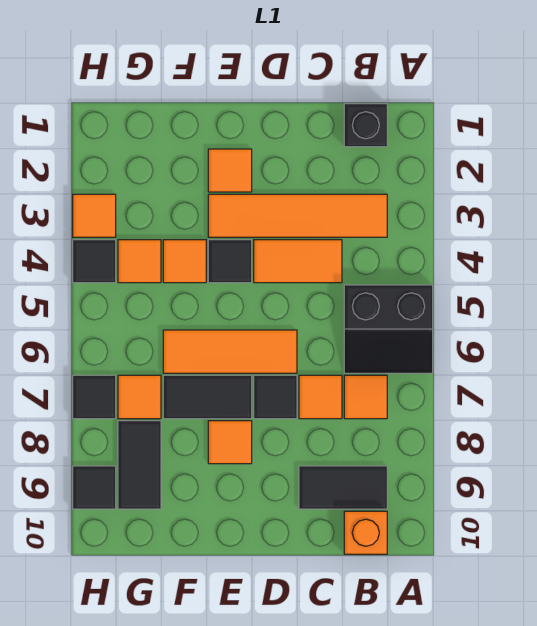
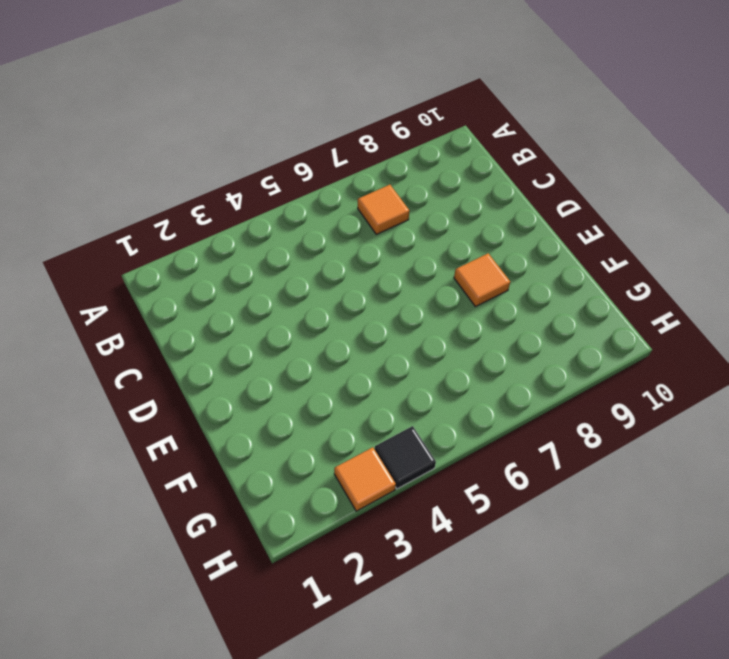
none -> black 2x2 slope [344,285,433,373]
none -> black 1x1 brick [344,104,387,147]
none -> orange 1x4 tile [208,194,387,237]

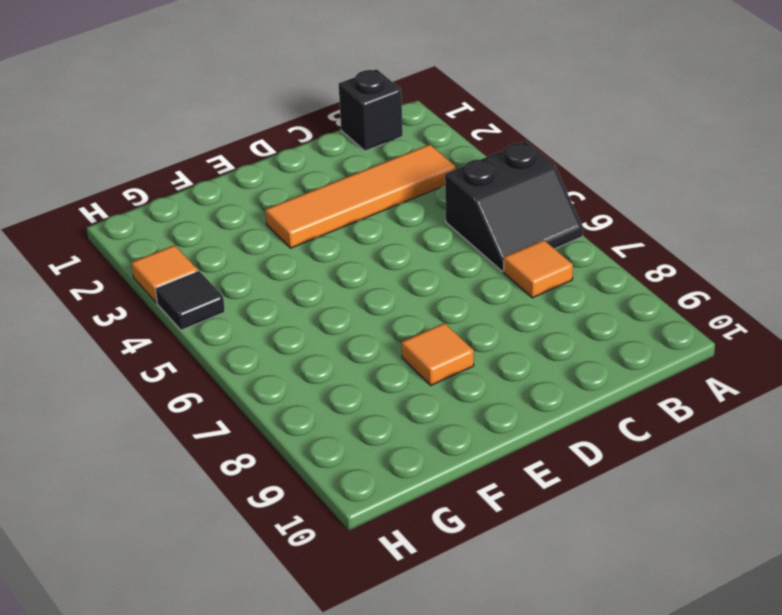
none -> black 1x2 tile [299,466,387,509]
none -> orange 1x1 brick [344,511,387,554]
none -> orange 1x2 tile [254,240,342,283]

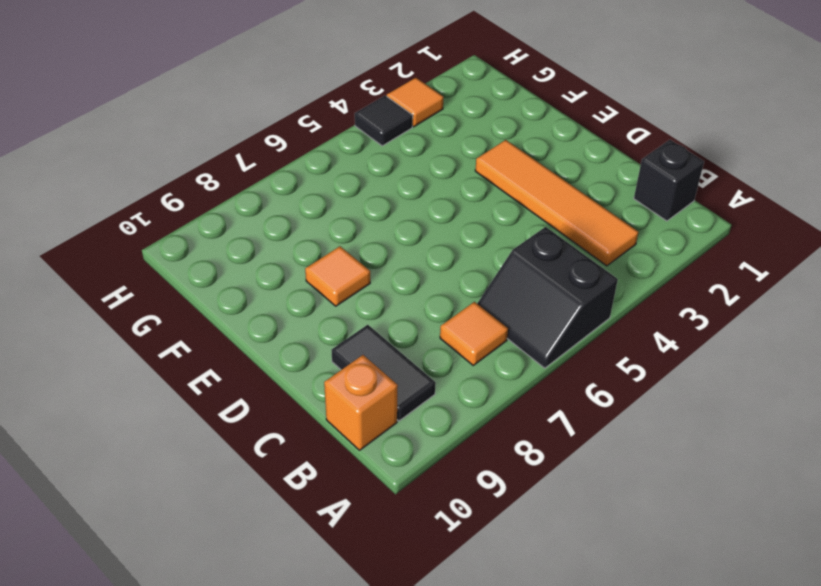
none -> orange 1x2 tile [254,240,342,283]
none -> orange 1x1 tile [299,375,342,419]
none -> orange 1x3 tile [163,330,297,373]

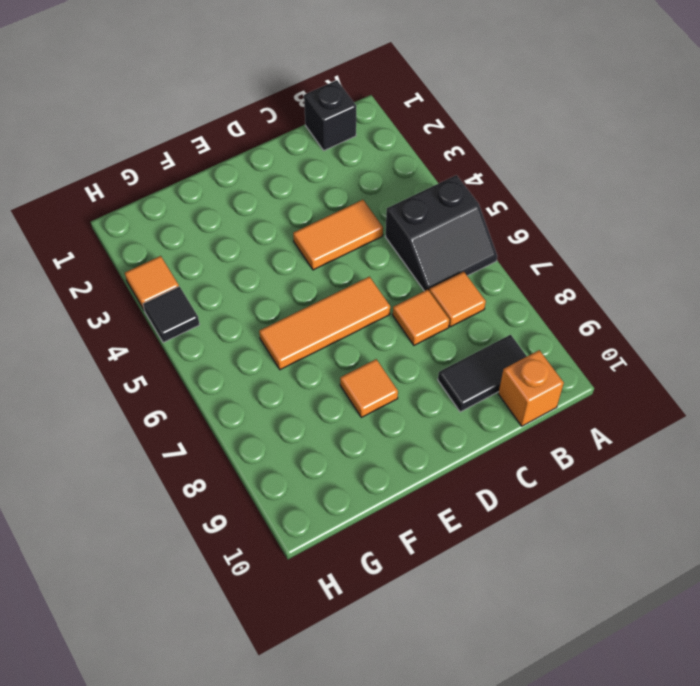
none -> orange 1x4 tile [208,194,387,237]
none -> black 1x1 tile [254,375,297,419]
none -> orange 1x1 tile [208,149,252,192]

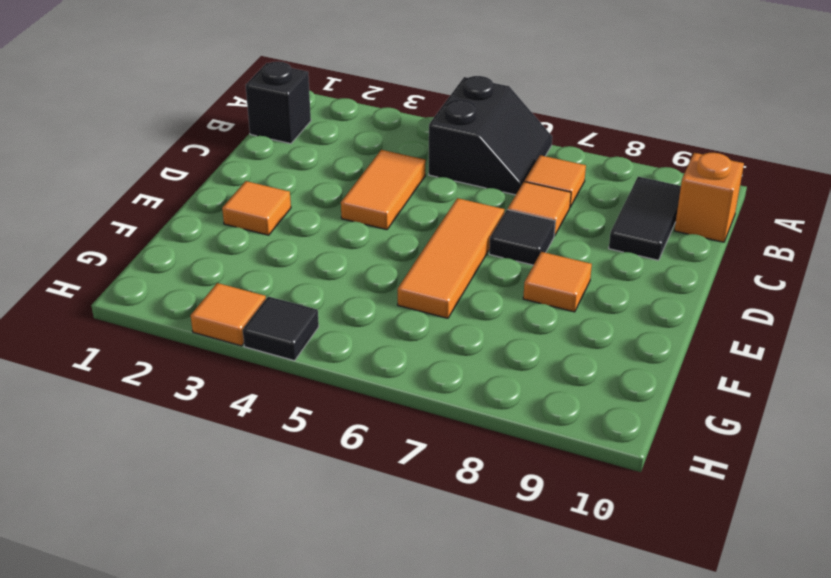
none -> orange 1x4 tile [208,194,387,237]
none -> black 1x1 tile [208,240,252,283]
none -> black 1x2 tile [163,375,252,419]

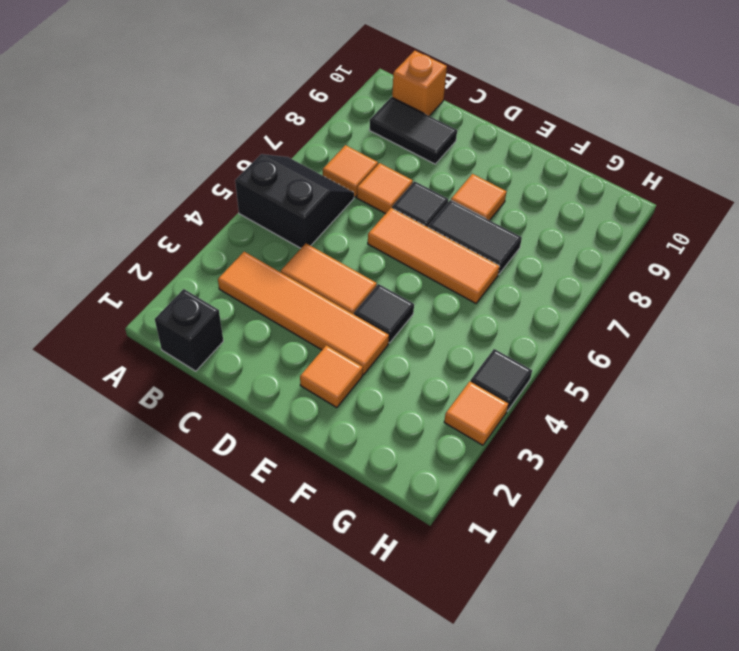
none -> orange 1x1 tile [163,240,206,283]
none -> orange 1x1 tile [118,240,161,283]
none -> orange 1x1 tile [118,375,161,419]

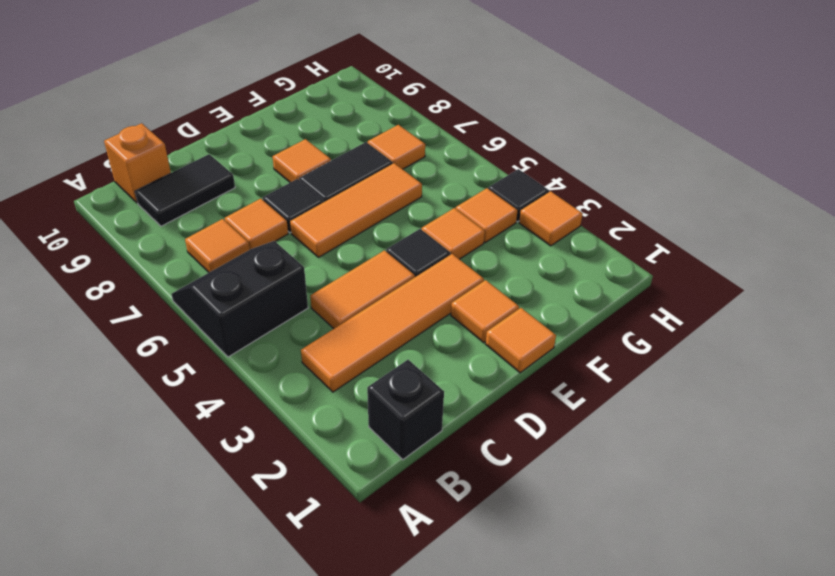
orange 1x1 tile [486,308,556,373] -> none
none -> black 1x2 tile [118,421,161,509]
none -> black 1x1 tile [73,375,116,419]
none -> black 1x1 tile [73,466,116,509]

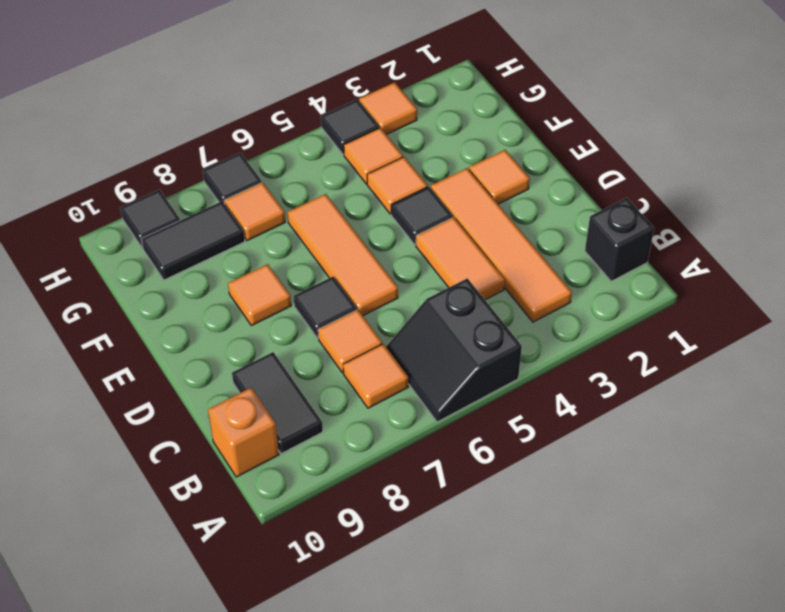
none -> black 1x2 tile [163,375,252,419]

